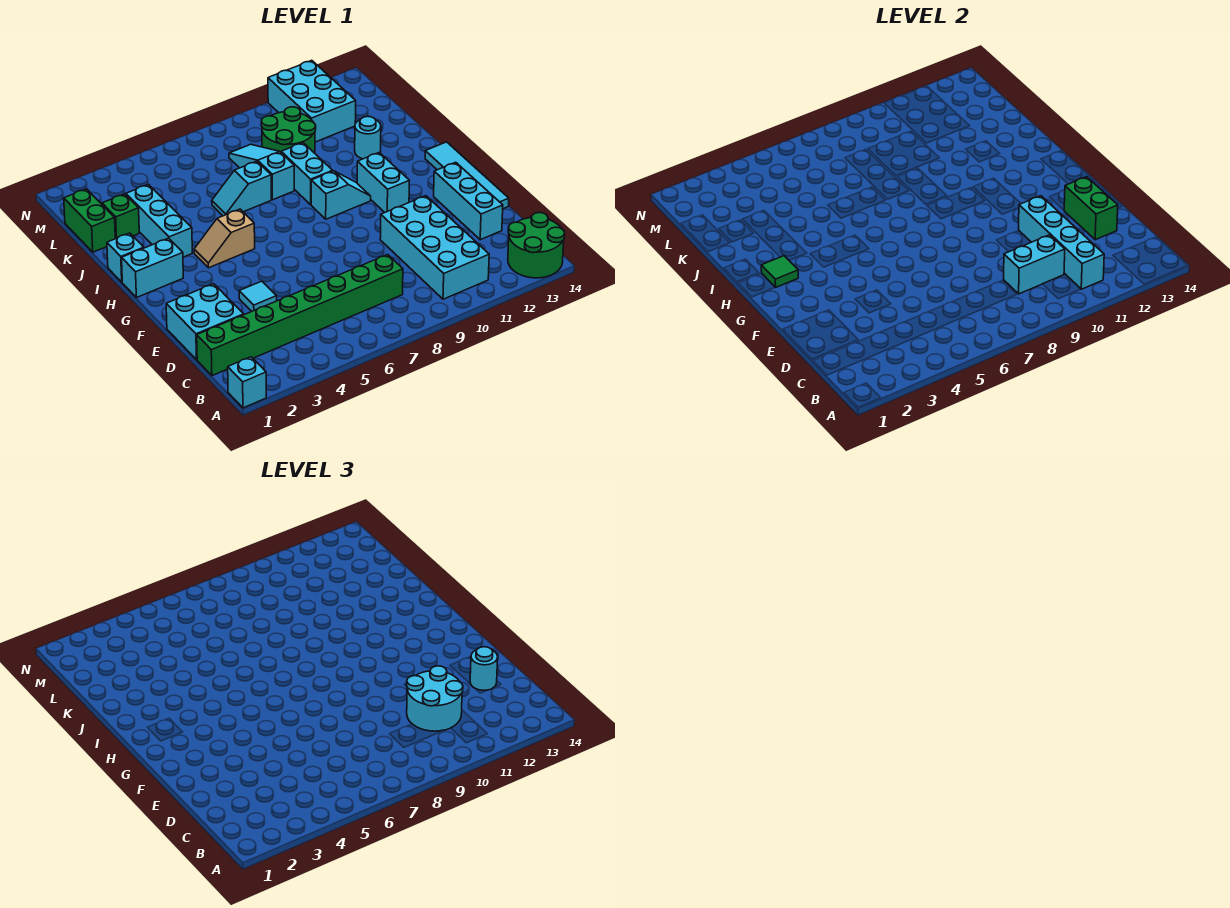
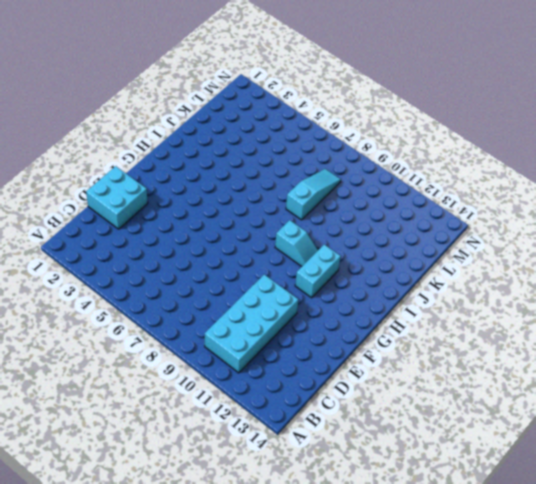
none -> cyan 1x1 brick [228,357,266,408]
none -> green 2x2 round brick [508,213,565,278]
none -> green 1x8 brick [197,255,403,376]

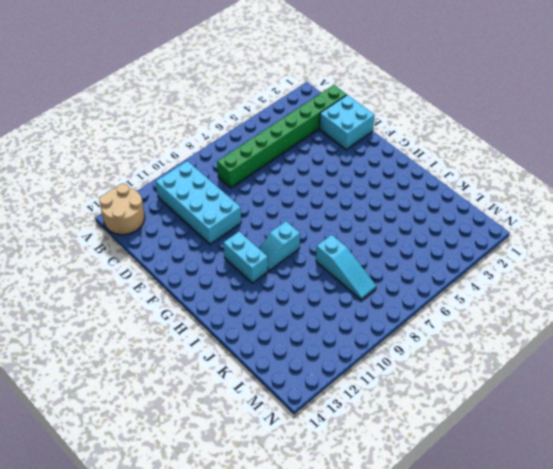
tan 2x2 round brick [99,184,145,235] -> green 2x2 round brick [508,213,565,278]
none -> cyan 1x1 brick [228,357,266,408]
none -> cyan 1x3 brick [434,162,503,240]
none -> cyan 1x1 tile [239,281,277,311]

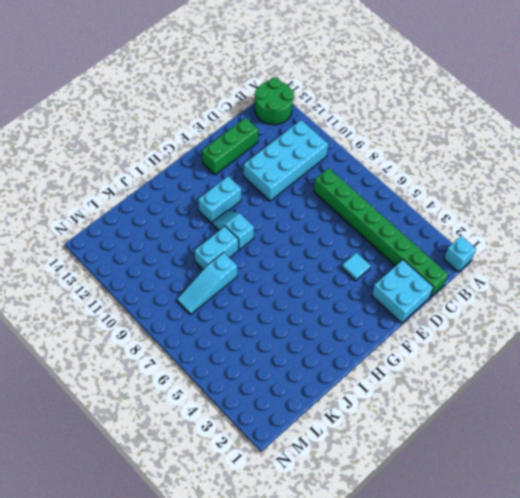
green 1x3 brick [202,118,258,175] -> cyan 1x3 brick [434,162,503,240]
none -> cyan 1x4 tile [425,142,509,209]
none -> cyan 1x2 brick [122,238,183,298]
none -> tan 1x2 slope [194,209,255,268]

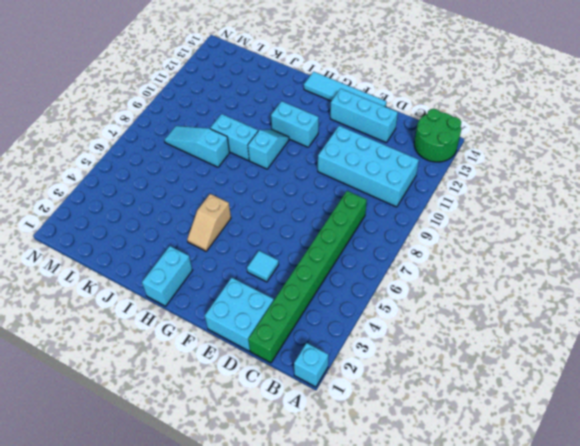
none -> cyan 1x1 brick [107,233,144,282]
none -> cyan 1x3 brick [126,184,192,257]
none -> cyan 1x2 slope [212,161,271,216]

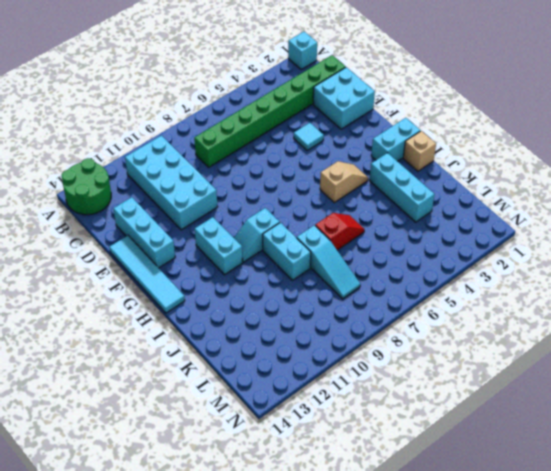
tan 1x1 brick [403,131,436,171] -> cyan 1x1 brick [107,233,144,282]
red 1x2 slope [315,213,364,250] -> cyan 1x2 slope [212,161,271,216]
none -> cyan 1x1 round brick [355,116,381,159]
none -> green 1x2 brick [64,189,115,252]
none -> green 1x1 brick [102,194,139,239]

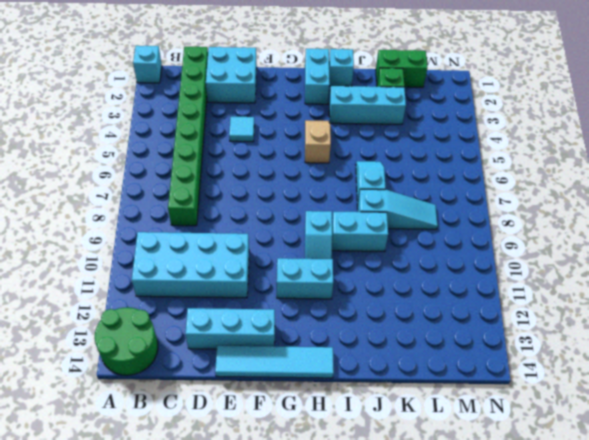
none -> cyan 1x1 round brick [355,116,381,159]
none -> green 2x2 round brick [261,107,316,153]
none -> cyan 2x3 brick [268,60,356,142]

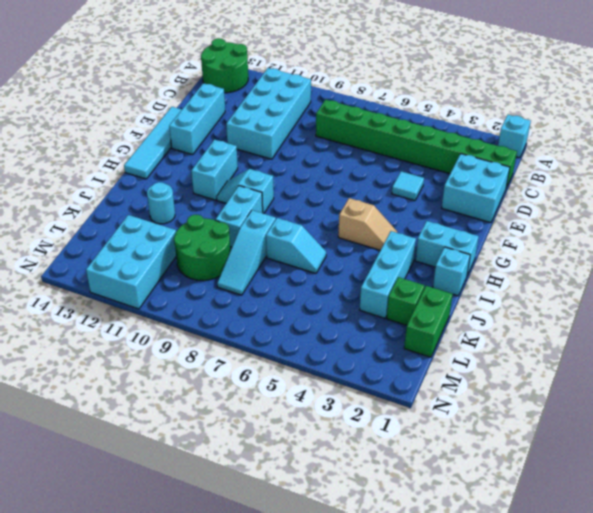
none -> cyan 1x4 brick [1019,196,1104,289]
none -> cyan 1x2 brick [1004,235,1065,294]
none -> green 1x2 brick [1064,177,1118,240]

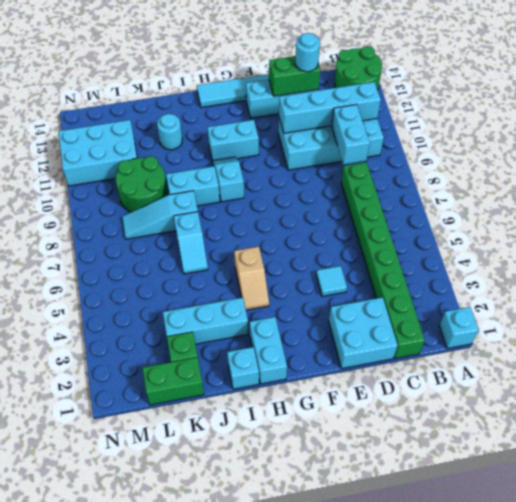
none -> green 1x1 tile [761,256,798,287]
none -> cyan 2x2 round brick [407,666,463,731]

